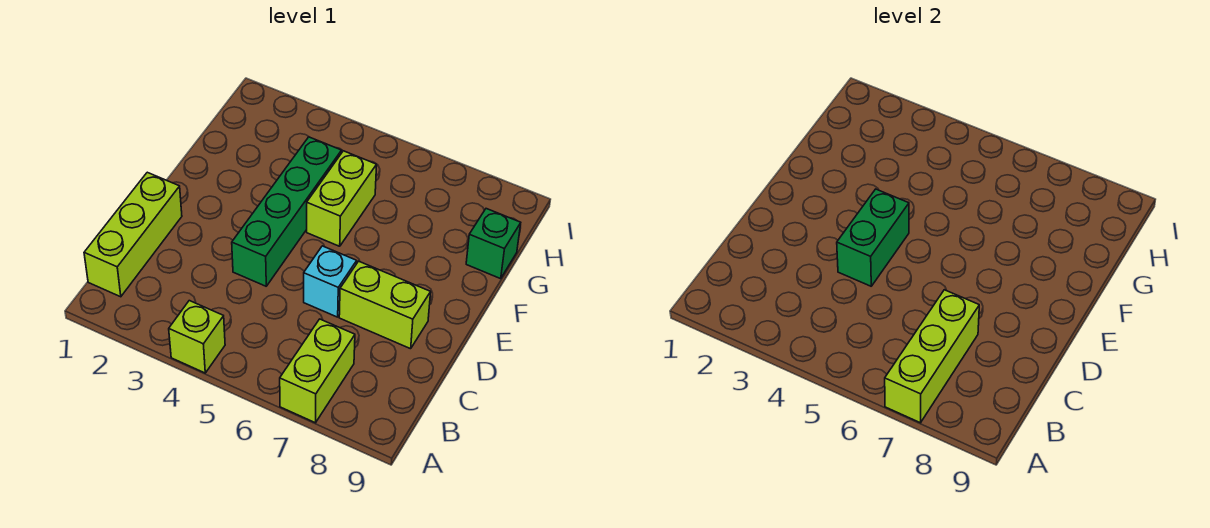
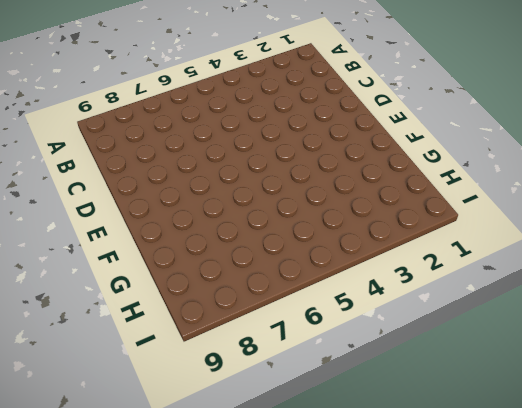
none -> lime 1x1 brick [169,301,225,373]
none -> lime 1x2 brick [280,319,355,423]

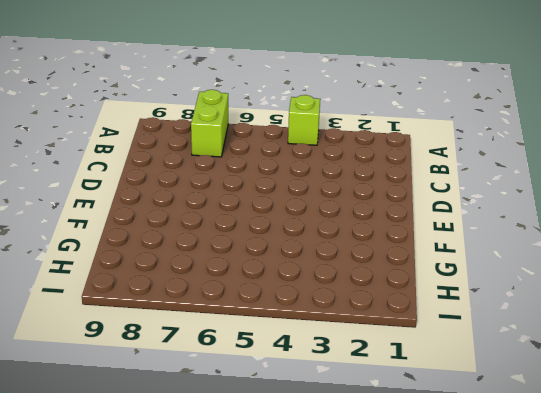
none -> lime 1x3 brick [84,172,182,297]
none -> green 1x4 brick [232,137,342,286]

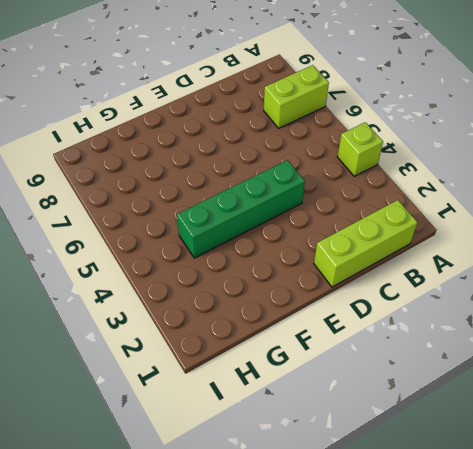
none -> cyan 1x1 brick [304,246,357,317]
none -> lime 1x2 brick [339,261,431,349]

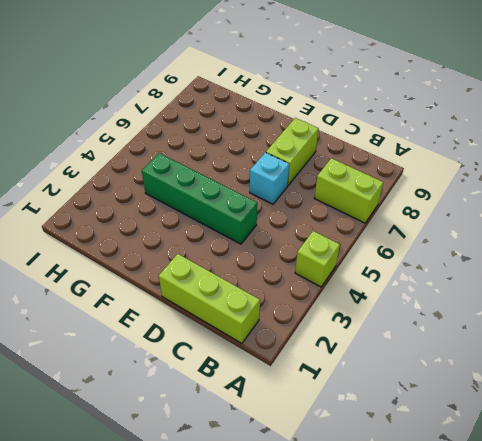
none -> lime 1x2 brick [307,151,377,246]
none -> green 1x1 brick [466,209,521,279]

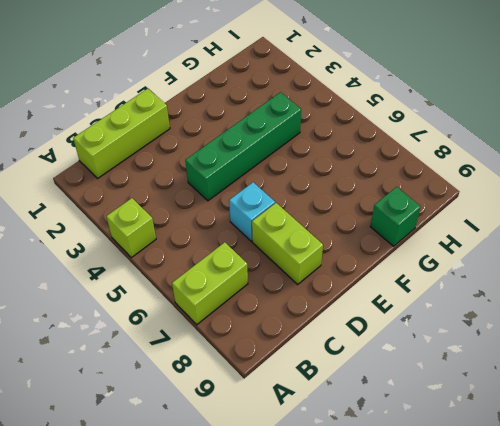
none -> lime 1x2 brick [307,151,377,246]
none -> lime 1x3 brick [885,290,979,423]

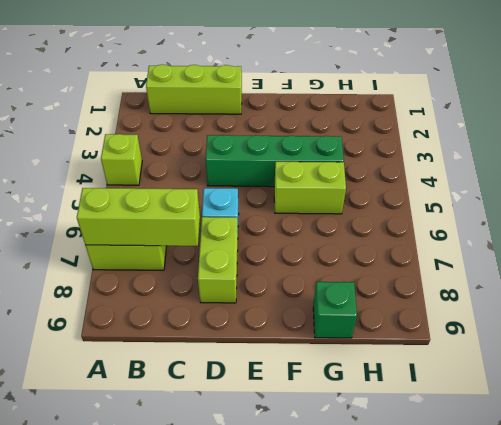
none -> green 1x2 brick [837,189,909,286]

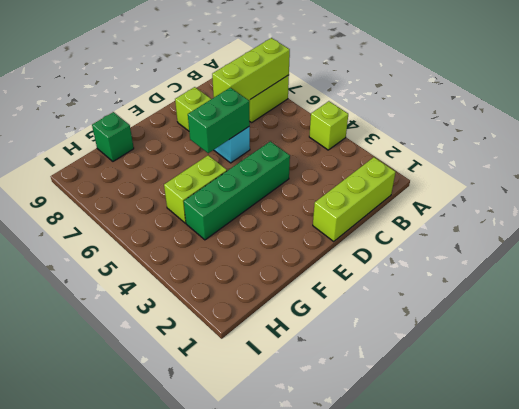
green 1x2 brick [188,88,250,153] -> green 1x2 brick moved to [837,189,909,286]

